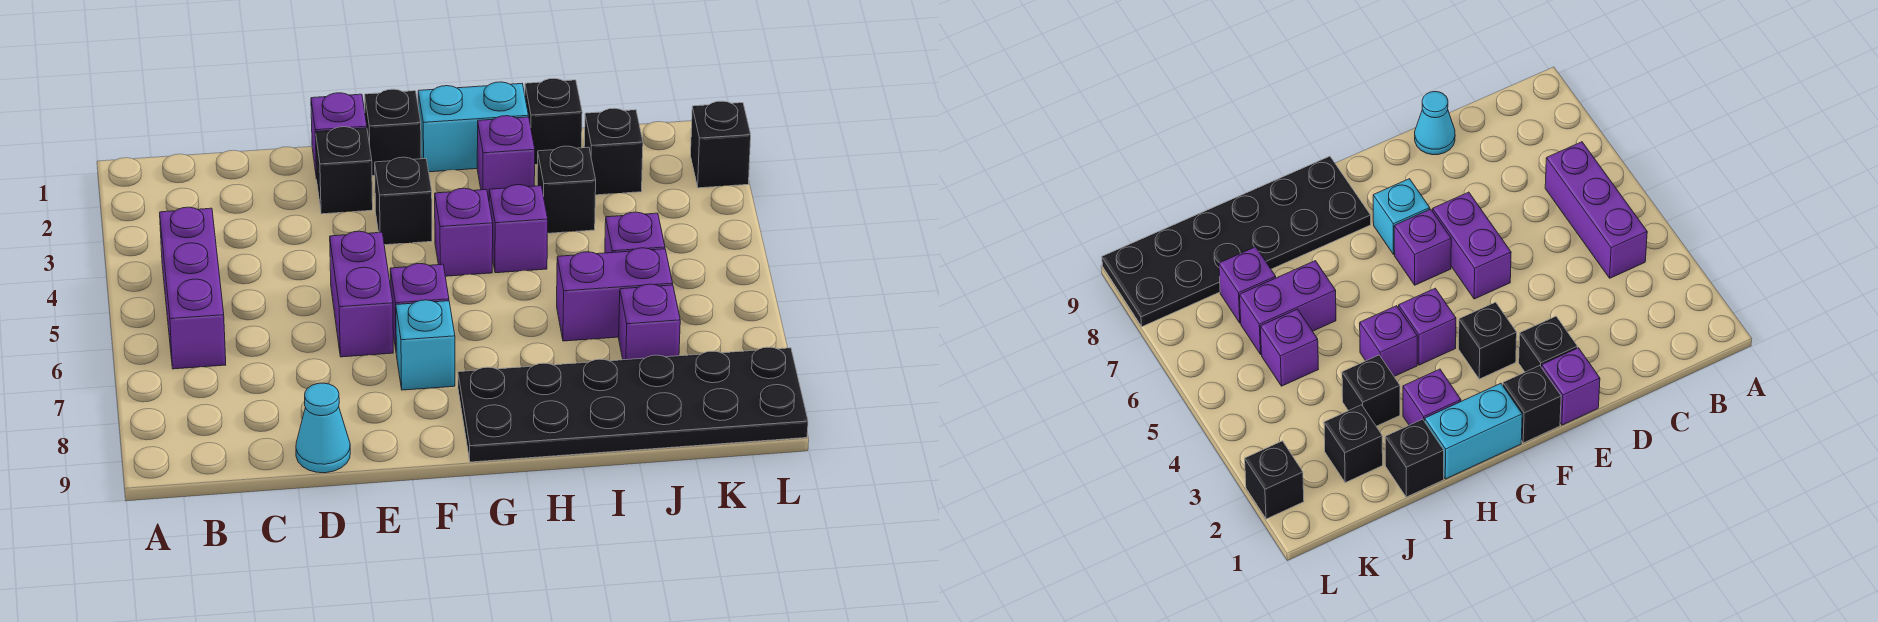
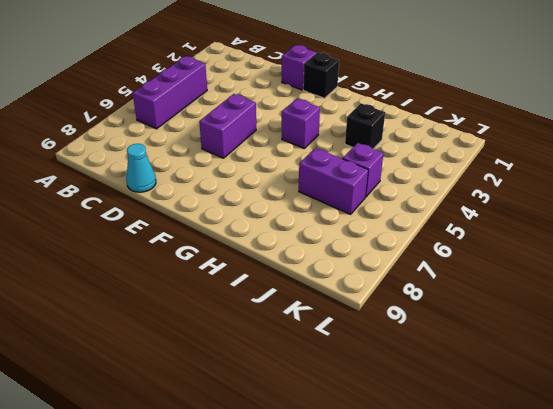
none -> black 1x1 brick [316,127,373,214]
none -> black 1x1 brick [375,157,432,245]
none -> purple 1x1 brick [390,264,449,349]

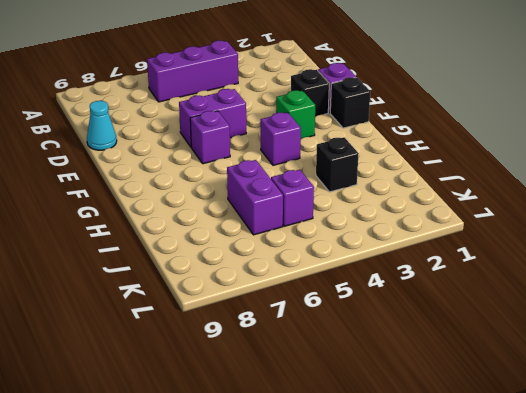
green 1x1 brick [276,90,315,139] -> black 1x1 brick [375,157,432,245]
none -> cyan 1x1 brick [396,300,455,390]
none -> cyan 1x2 brick [418,82,528,172]
none -> black 2x6 plate [458,347,808,462]

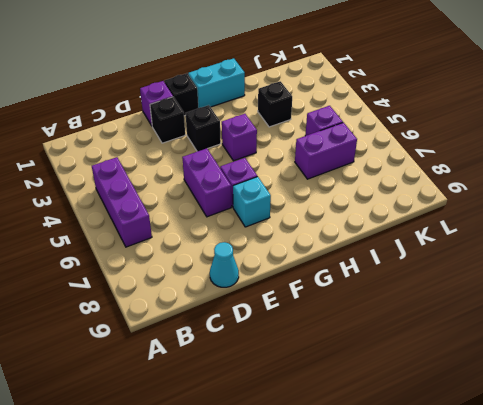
none -> black 2x6 plate [458,347,808,462]
none -> purple 1x1 brick [477,116,535,199]
none -> purple 1x1 brick [489,185,548,273]

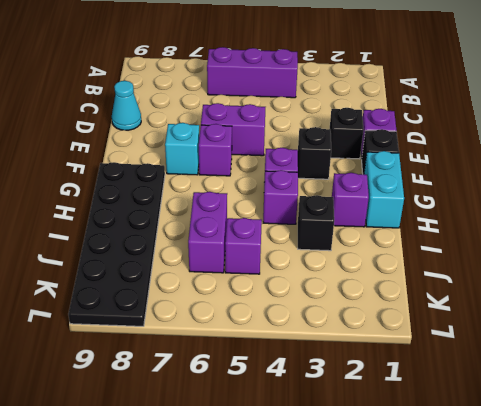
none -> black 1x1 brick [525,79,582,165]
none -> black 1x1 brick [584,108,643,195]
none -> purple 1x1 brick [619,284,680,360]

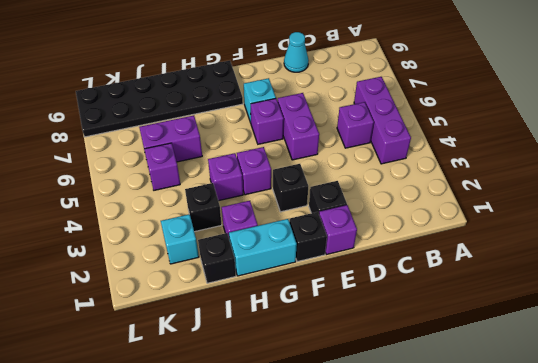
purple 1x1 brick [337,102,374,148] -> purple 1x1 brick moved to [619,284,680,360]
cyan 1x1 brick [161,214,199,264] -> black 1x1 brick [584,108,643,195]
none -> black 1x1 brick [691,101,751,188]

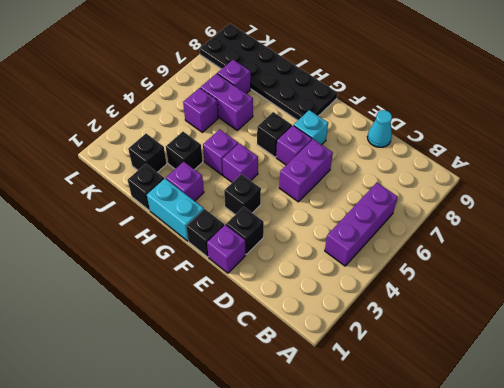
black 1x1 brick [257,112,292,157] -> black 1x1 brick moved to [691,101,751,188]

